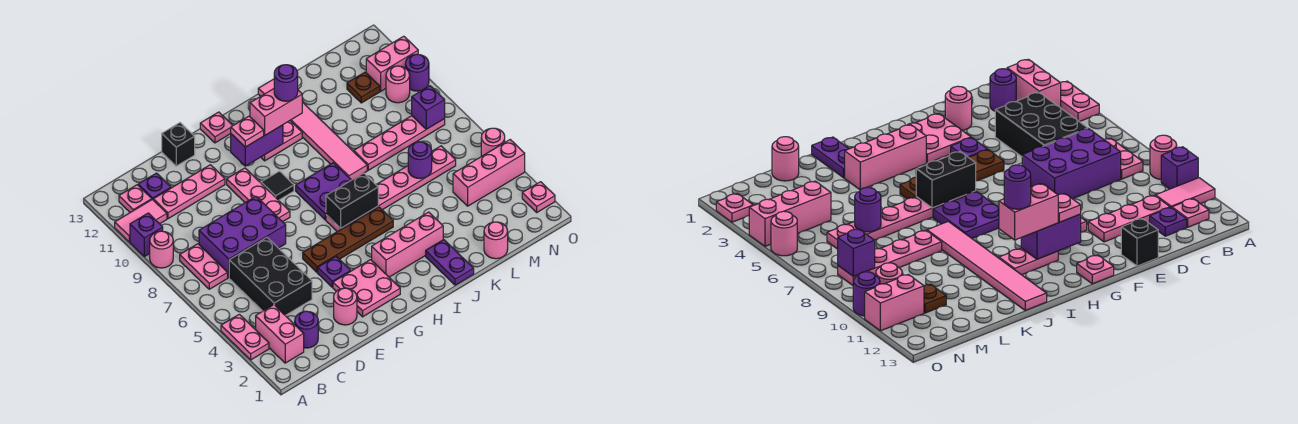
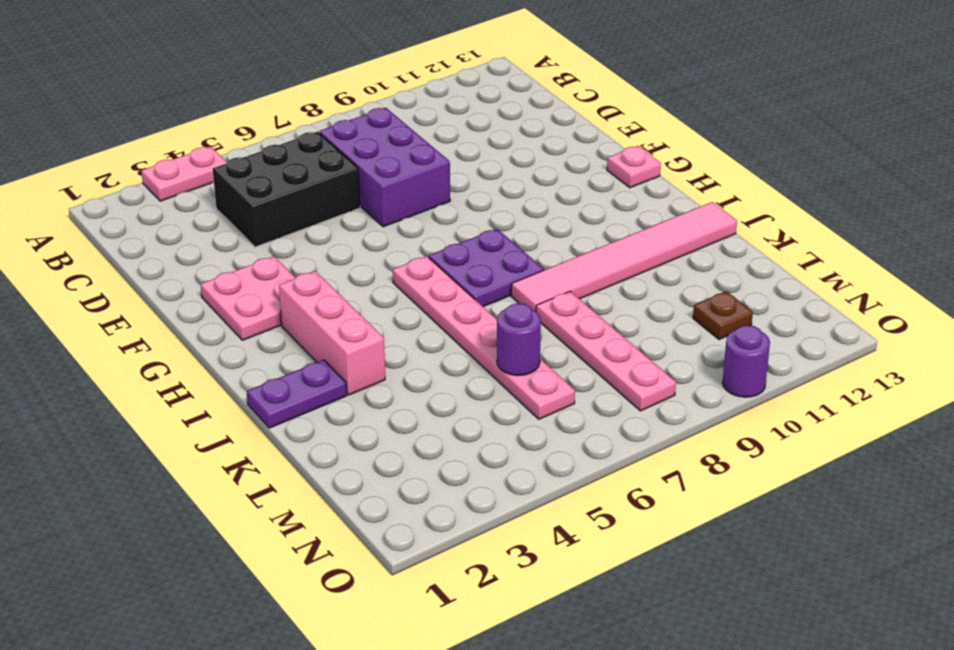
none -> pink 1x1 round brick [150,231,173,268]
none -> purple 1x1 brick [130,213,163,257]
none -> pink 1x2 tile [115,199,167,242]
none -> pink 1x2 brick [256,305,304,363]

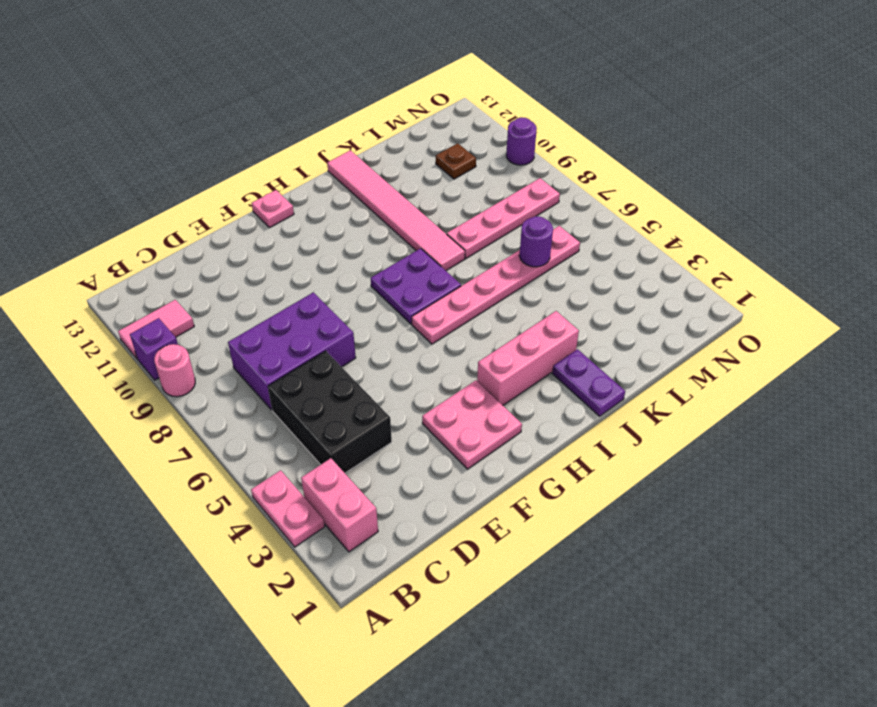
none -> pink 1x2 plate [180,244,228,289]
none -> pink 1x1 plate [119,185,152,212]
none -> purple 1x1 round brick [295,311,318,348]
none -> pink 1x3 plate [153,165,225,219]

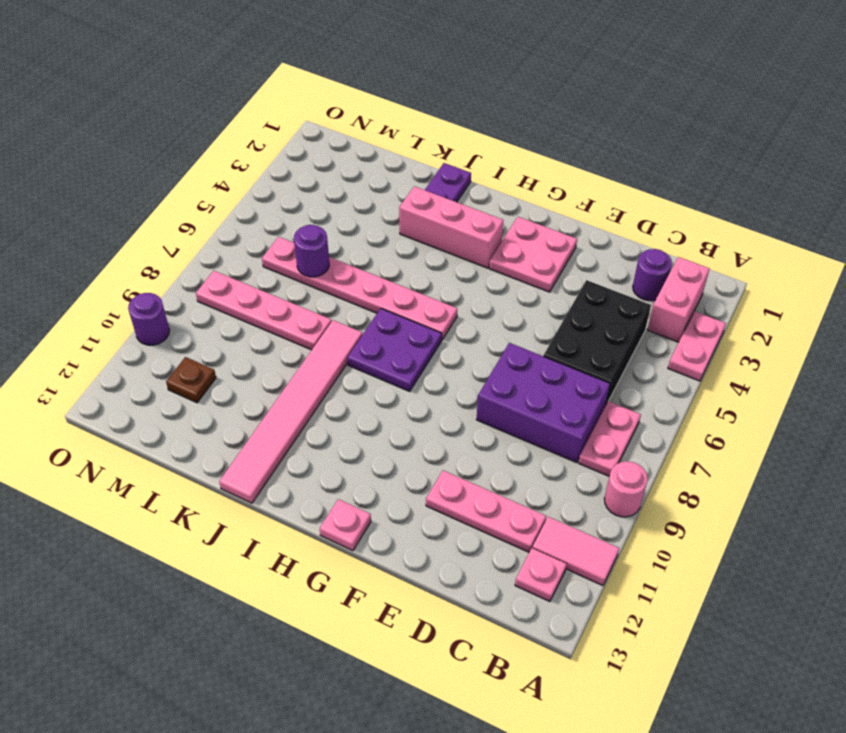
none -> purple 1x1 brick [130,213,163,257]
none -> purple 1x1 plate [138,173,171,199]
none -> pink 1x1 round brick [334,288,357,325]
none -> black 1x1 brick [162,123,195,166]

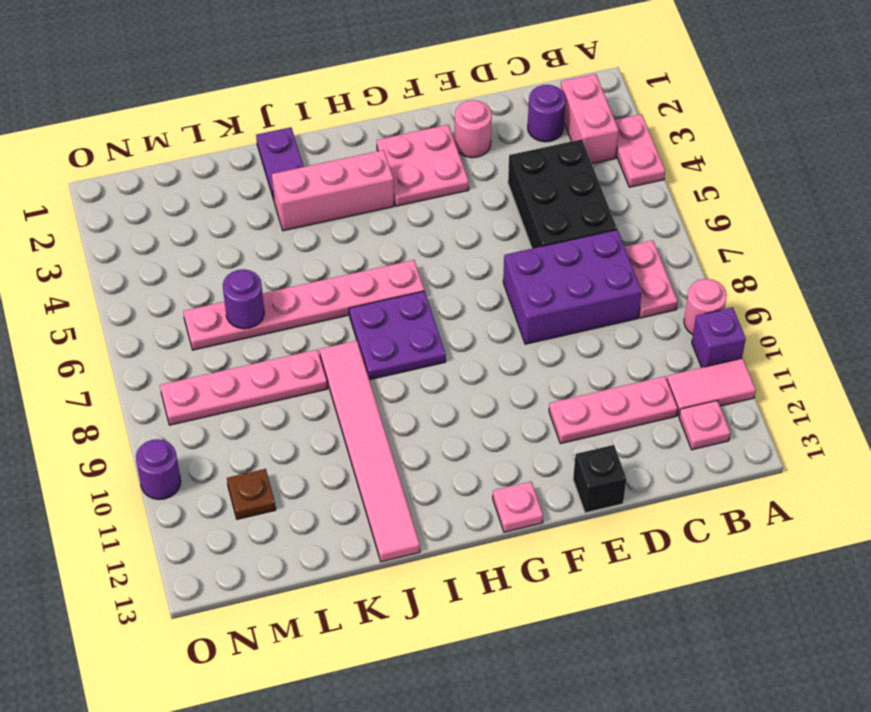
none -> purple 1x1 plate [138,173,171,199]
none -> purple 1x1 plate [318,257,351,287]
none -> brown 1x4 plate [303,207,393,272]
none -> pink 1x3 plate [227,168,290,222]

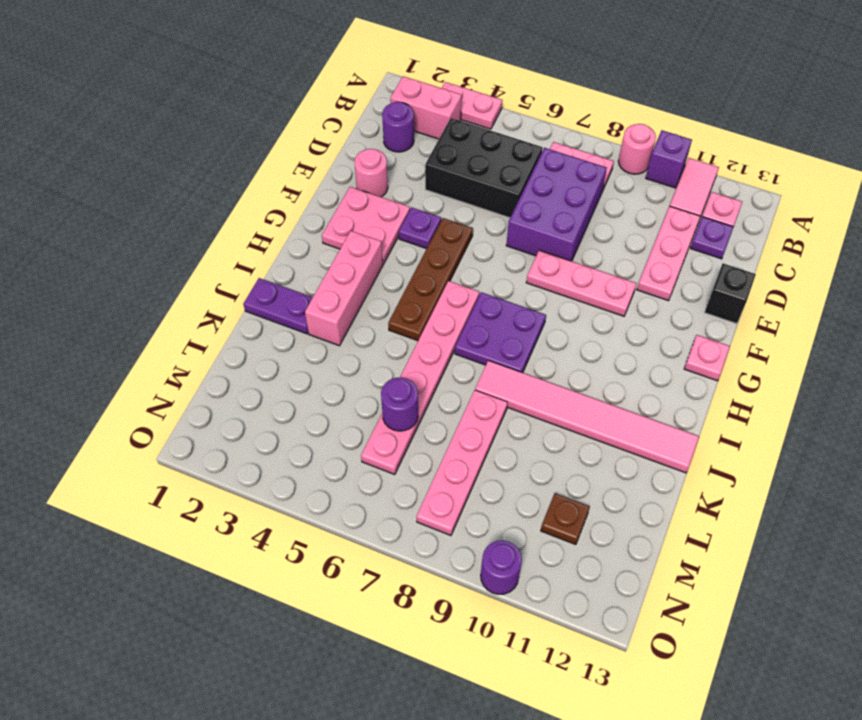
none -> black 1x1 tile [261,171,294,200]
none -> pink 1x2 plate [261,121,302,161]
none -> pink 1x1 round brick [484,222,508,259]
none -> pink 1x3 brick [453,140,525,206]

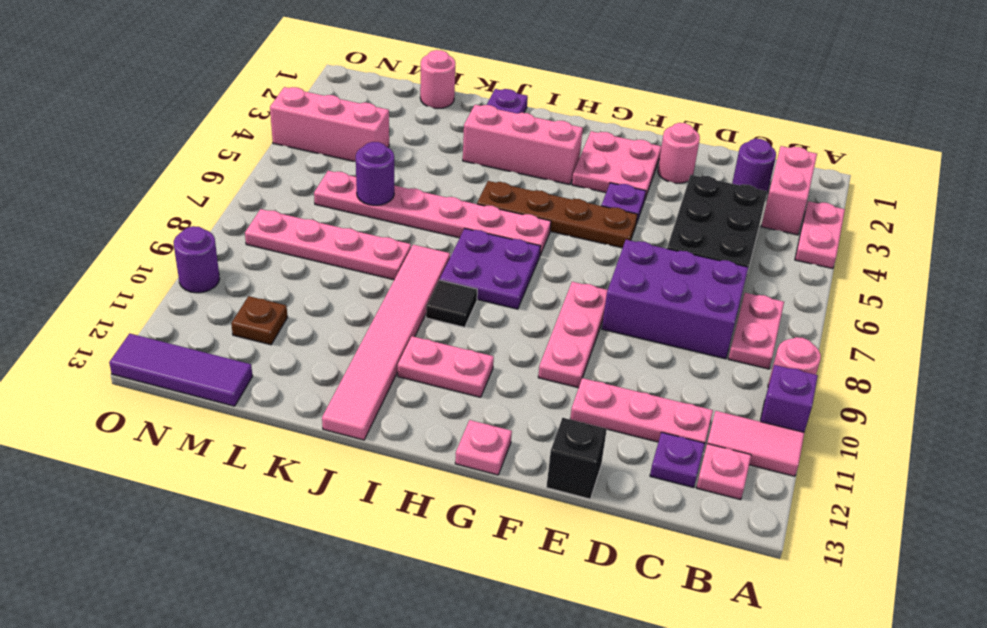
black 1x1 tile [426,280,477,327] -> black 1x1 tile moved to [261,171,294,200]
purple 1x3 tile [109,333,253,406] -> none
none -> pink 1x1 round brick [386,66,410,103]
none -> pink 1x2 brick [366,36,418,91]
none -> pink 1x1 plate [522,182,555,212]
none -> pink 1x1 round brick [481,128,505,156]

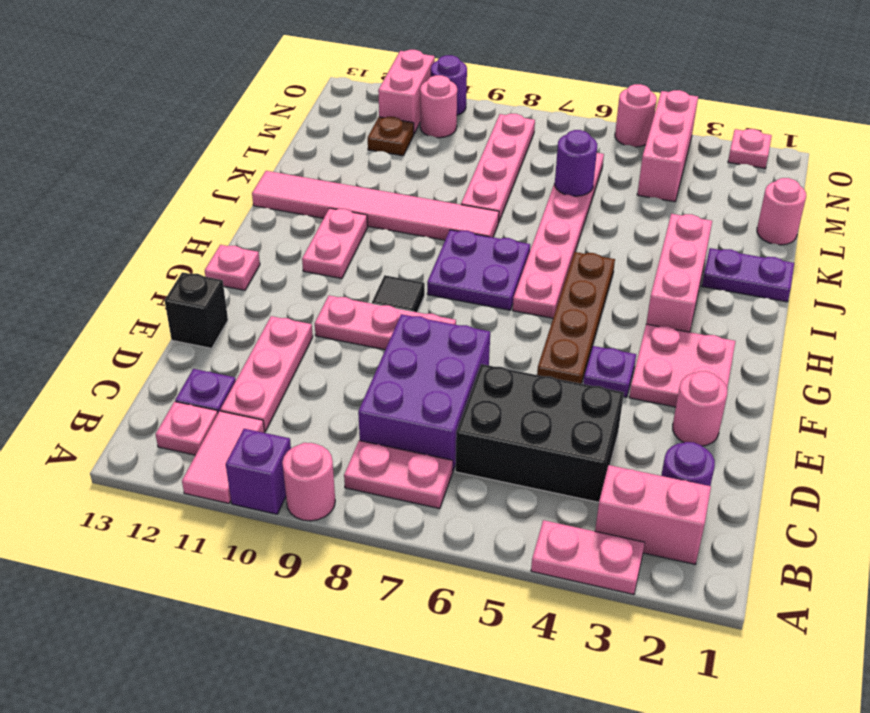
none -> purple 1x2 brick [231,125,283,166]
none -> black 1x2 brick [326,173,378,228]
none -> purple 1x1 brick [412,86,445,129]
none -> pink 1x1 plate [231,116,264,147]

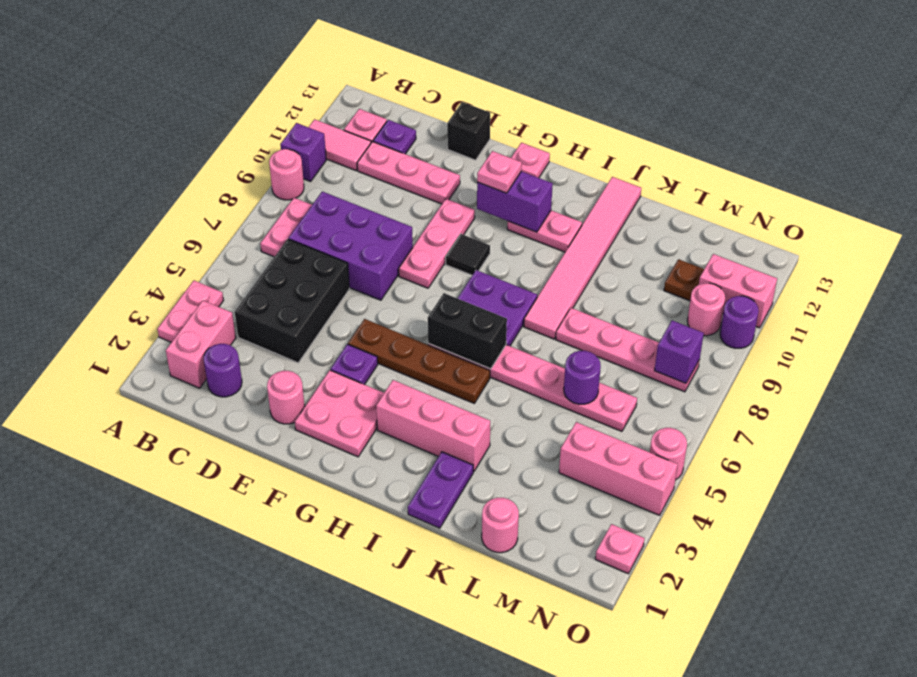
none -> pink 1x2 brick [250,89,302,136]
none -> purple 1x1 round brick [274,65,298,101]

